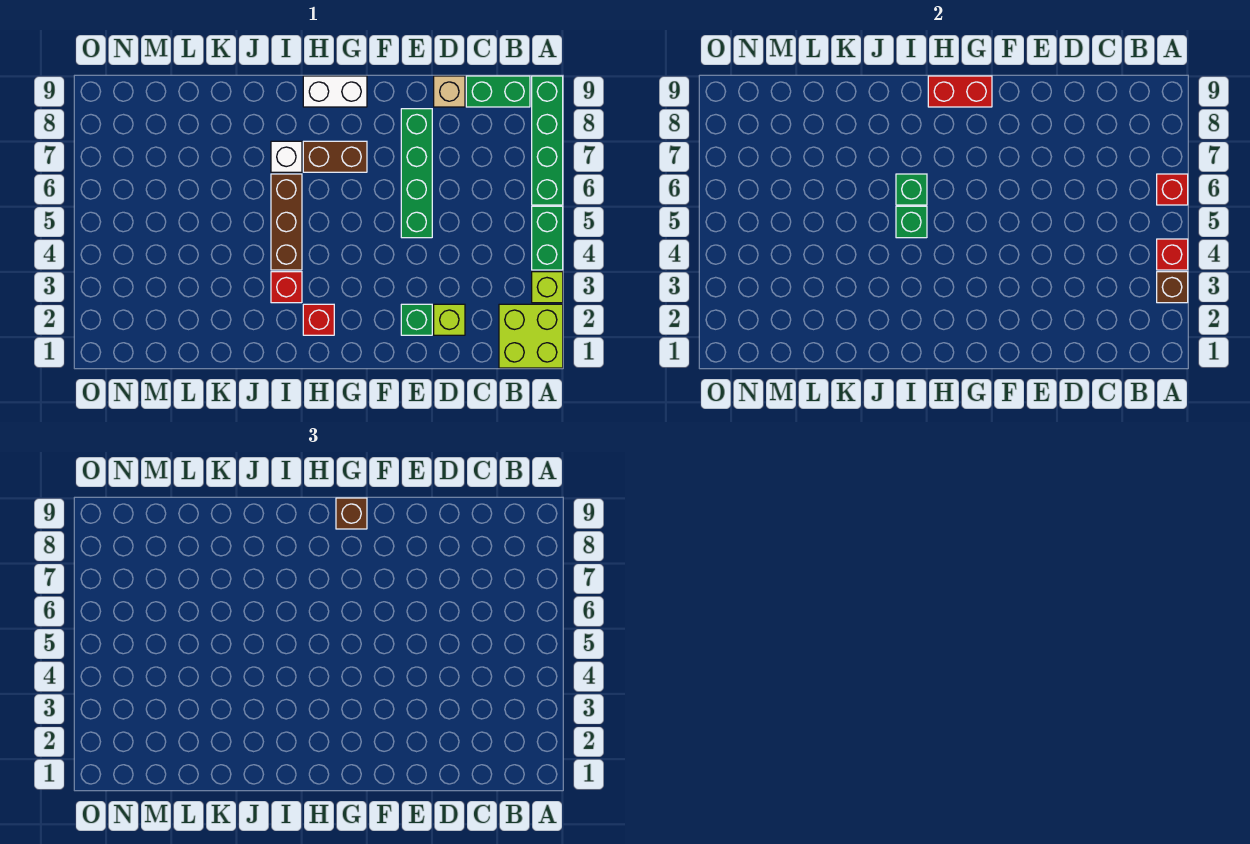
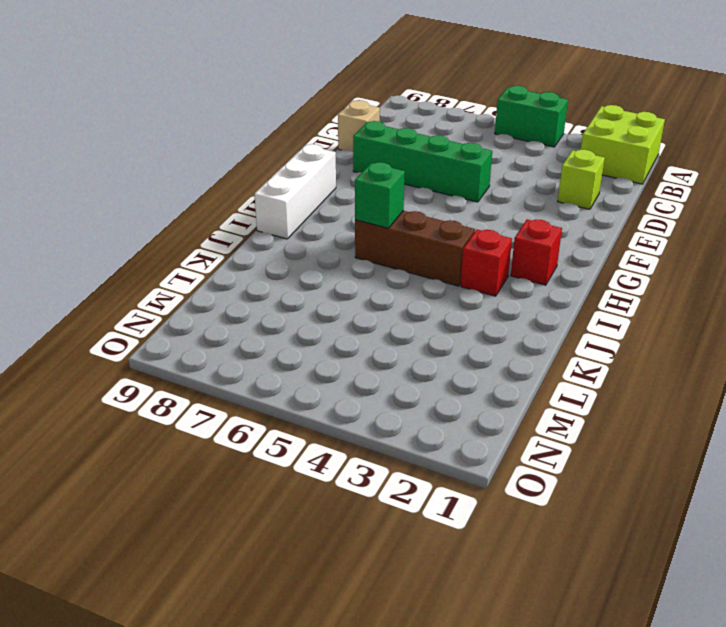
white 1x3 brick [254,144,336,239] -> white 1x2 brick [303,76,367,107]
none -> lime 1x1 brick [532,272,563,303]
none -> green 1x4 brick [532,76,563,205]
none -> green 1x2 brick [466,76,530,107]

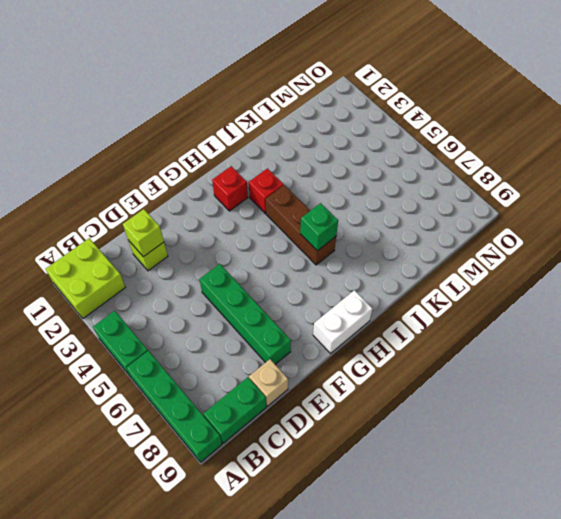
lime 1x1 brick [123,209,164,257] -> lime 1x1 brick moved to [532,272,563,303]
none -> green 1x1 brick [401,304,432,335]
none -> brown 1x2 brick [303,141,367,172]
none -> white 1x1 brick [271,141,302,172]

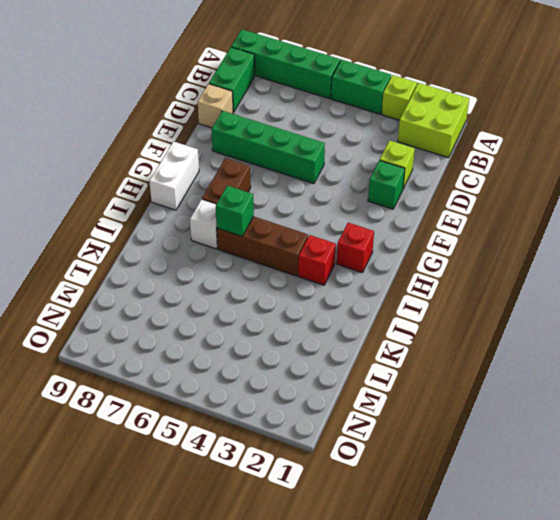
none -> brown 1x1 brick [1157,272,1188,303]
none -> red 1x1 brick [1157,239,1188,270]
none -> red 1x1 brick [1157,174,1188,205]

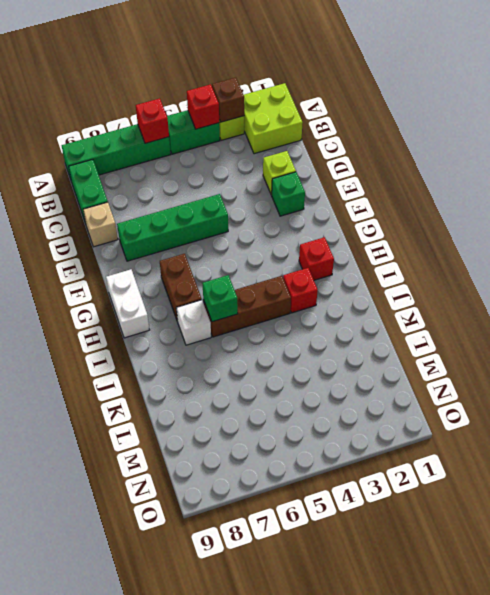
none -> red 1x2 brick [928,76,992,107]
none -> green 1x1 brick [896,206,927,238]
none -> brown 1x1 brick [336,498,367,529]

